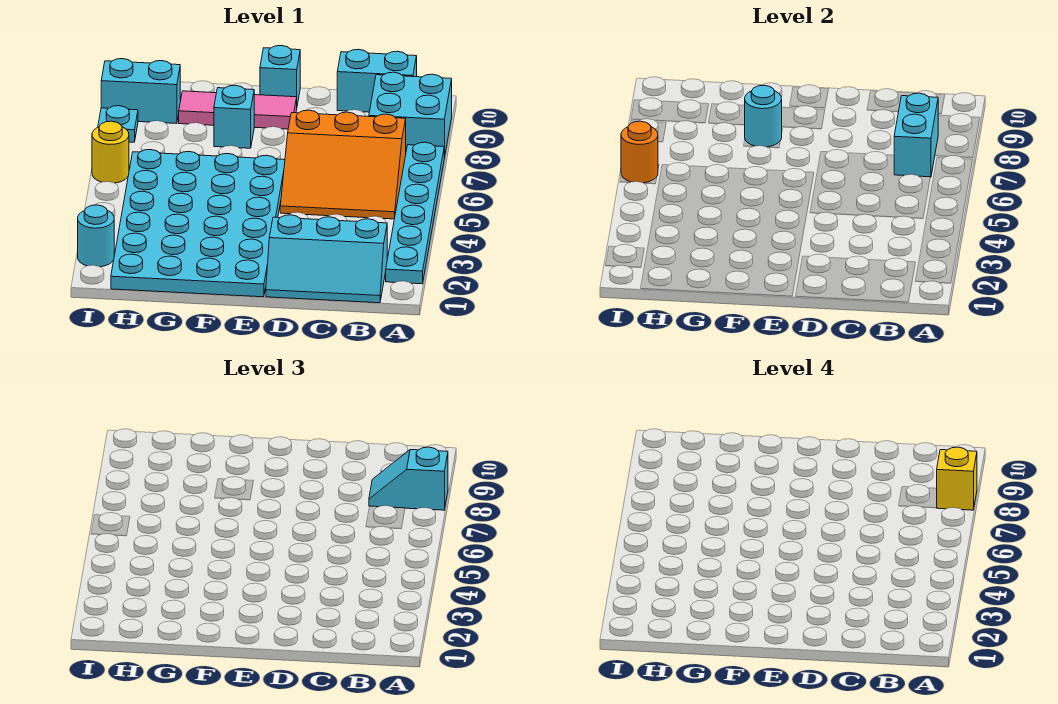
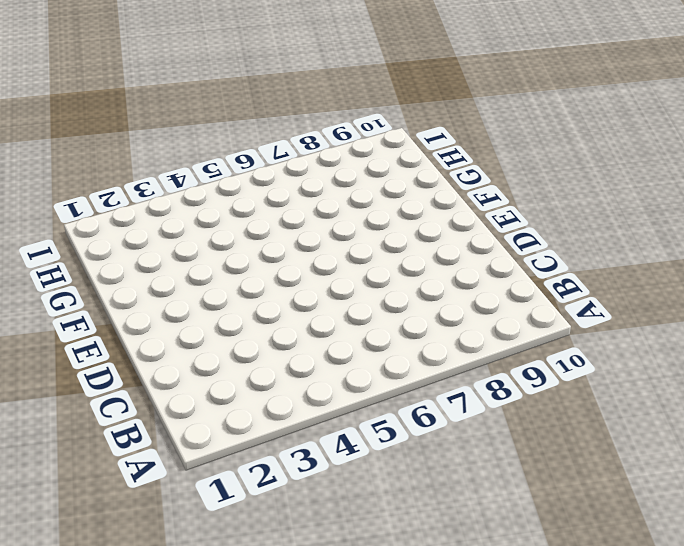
none -> cyan 1x6 plate [386,142,444,284]
none -> cyan 2x2 brick [369,72,452,158]
none -> cyan 2x3 slope [266,215,387,303]

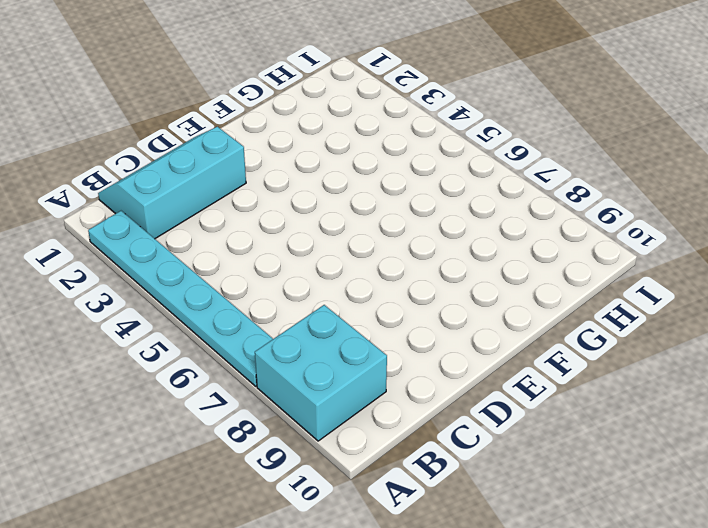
none -> orange 3x3 slope [280,110,406,219]
none -> cyan 1x2 brick [337,49,417,112]
none -> cyan 4x6 plate [111,150,285,297]

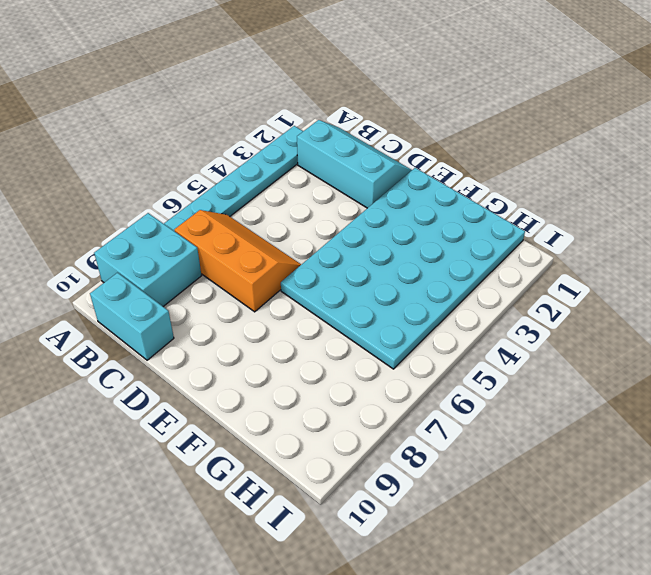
orange 2x3 slope [174,210,301,312] -> orange 3x3 slope [280,110,406,219]
none -> pink 1x3 tile [179,91,297,129]
none -> cyan 1x1 brick [260,46,300,105]
none -> cyan 1x1 brick [214,85,254,148]

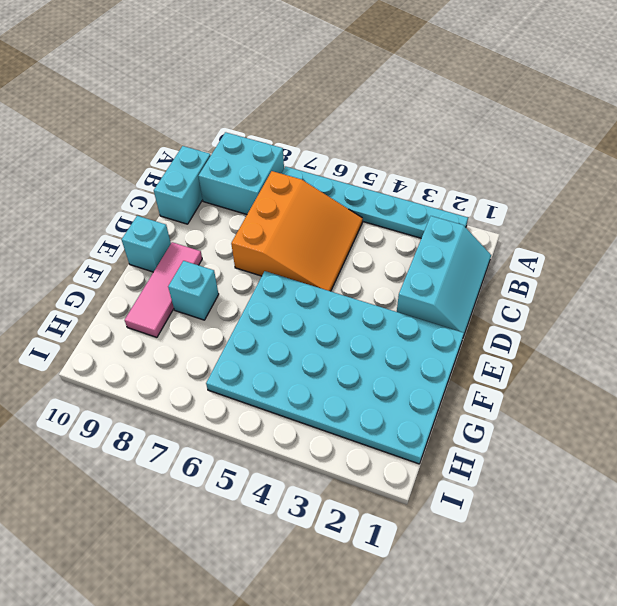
none -> cyan 1x2 brick [101,59,180,124]
none -> cyan 1x1 round brick [78,205,114,267]
none -> yellow 1x1 round brick [92,121,129,183]

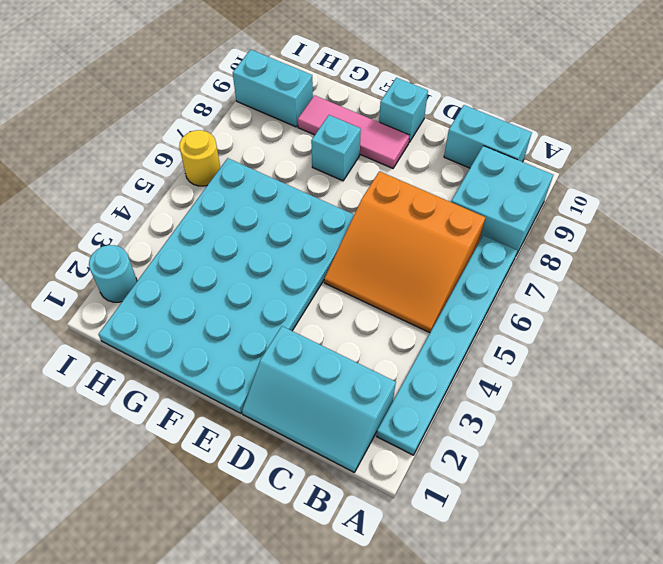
none -> cyan 1x1 plate [98,106,138,142]
none -> cyan 1x2 brick [894,93,938,177]
none -> cyan 1x1 round brick [745,85,782,147]

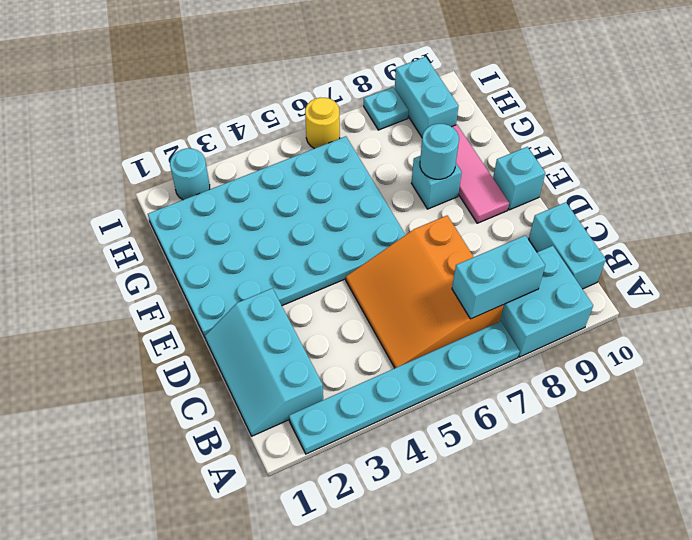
none -> orange 1x1 round brick [621,121,658,183]
none -> cyan 1x2 slope [369,447,448,510]
none -> yellow 1x1 brick [937,447,977,510]

